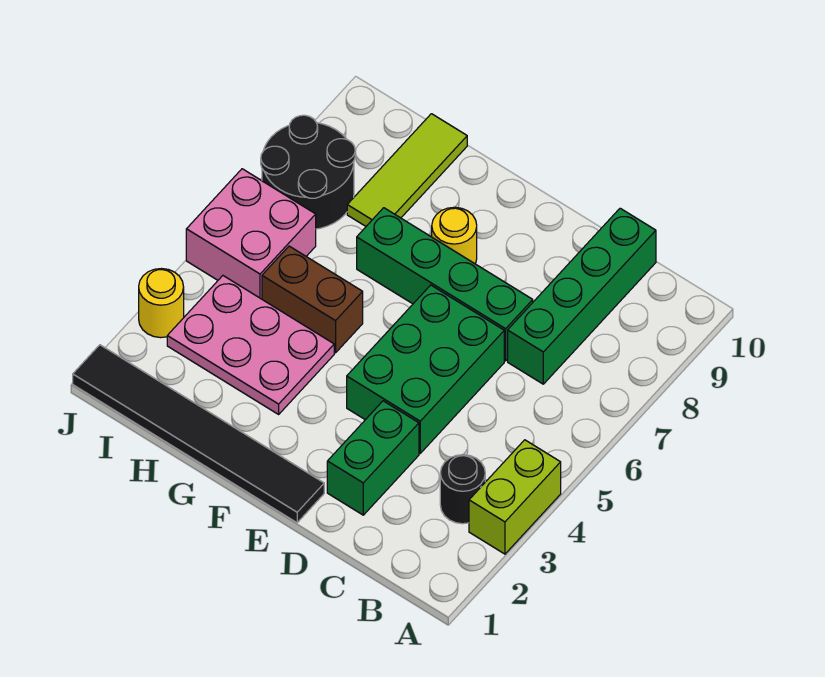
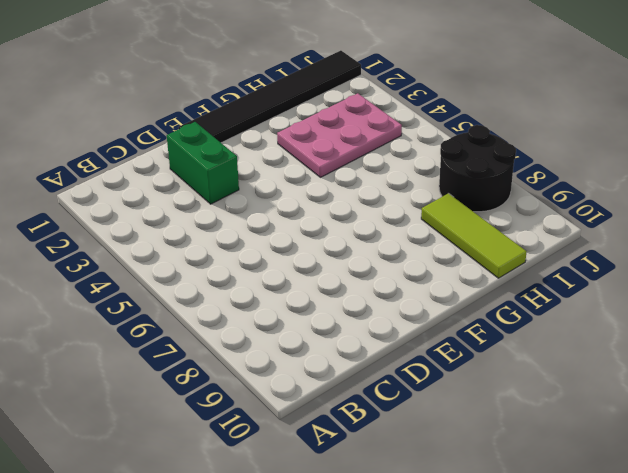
none -> lime 1x2 brick [469,440,561,554]
none -> black 1x1 round brick [440,455,485,524]
none -> green 1x4 brick [508,208,656,384]

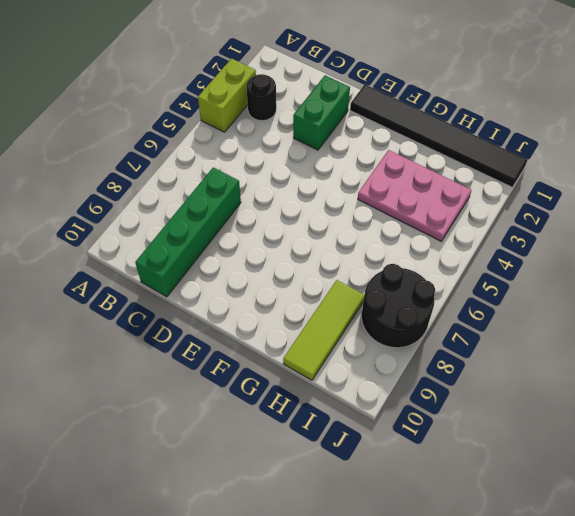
none -> green 2x3 brick [347,285,504,453]
none -> green 1x4 brick [357,208,533,361]
none -> yellow 1x1 round brick [432,207,477,264]

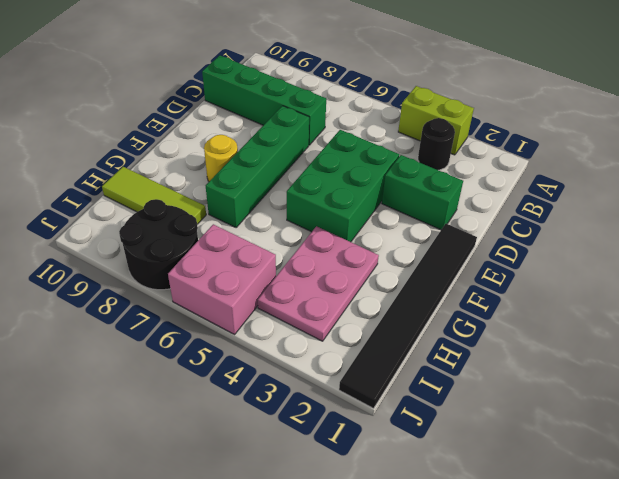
green 2x3 brick [287,130,399,242] -> green 2x3 brick turned to [347,285,504,453]
none -> brown 1x2 brick [262,246,363,353]
none -> yellow 1x1 round brick [139,269,184,338]

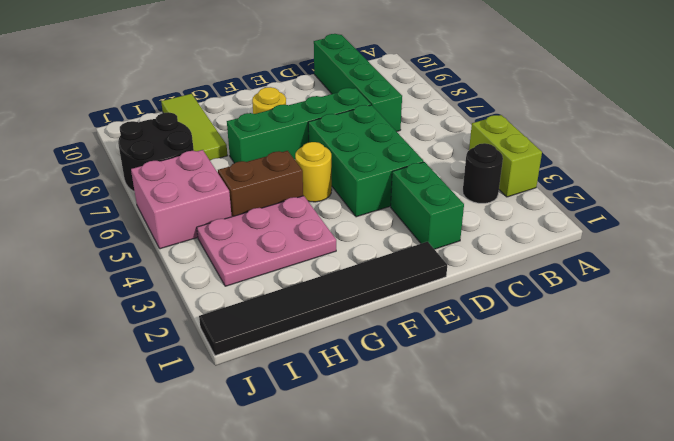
yellow 1x1 round brick [295,142,332,202] -> yellow 1x1 round brick moved to [139,269,184,338]

